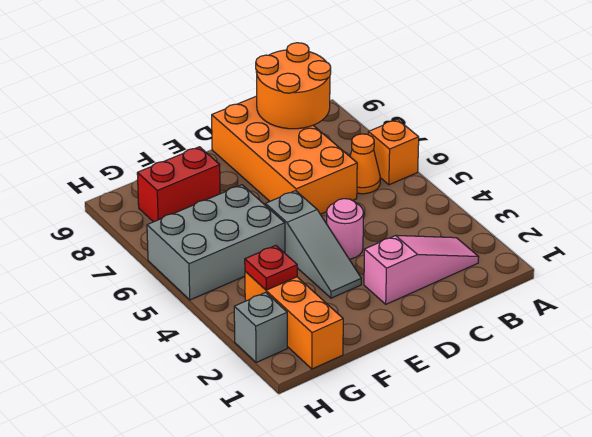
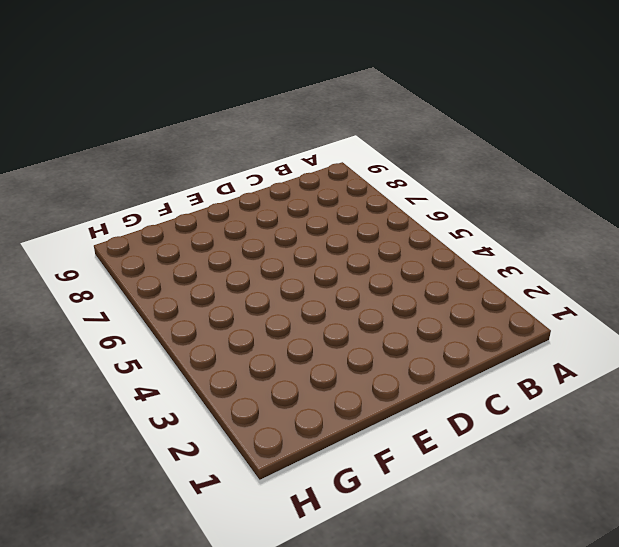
none -> orange 1x1 brick [368,119,419,185]
none -> pink 1x3 slope [364,235,479,304]
none -> orange 1x1 cone [350,134,380,194]

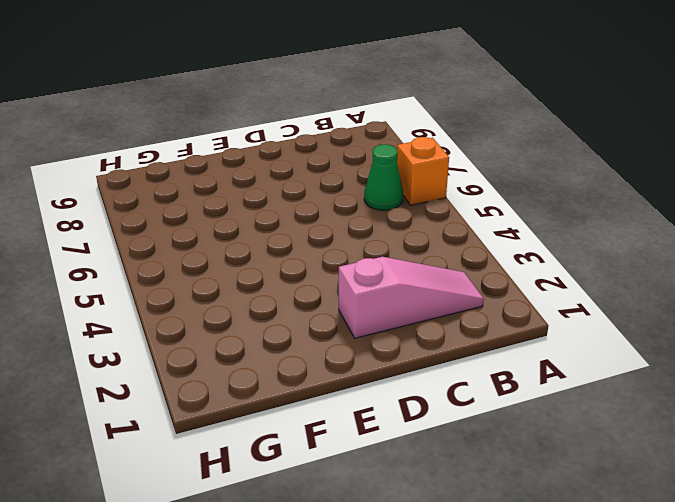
green 1x1 cone [364,144,403,210] -> orange 1x1 cone [350,134,380,194]
none -> orange 2x4 brick [212,96,357,214]
none -> pink 1x1 round brick [327,199,364,259]
none -> grey 1x3 slope [265,191,361,298]

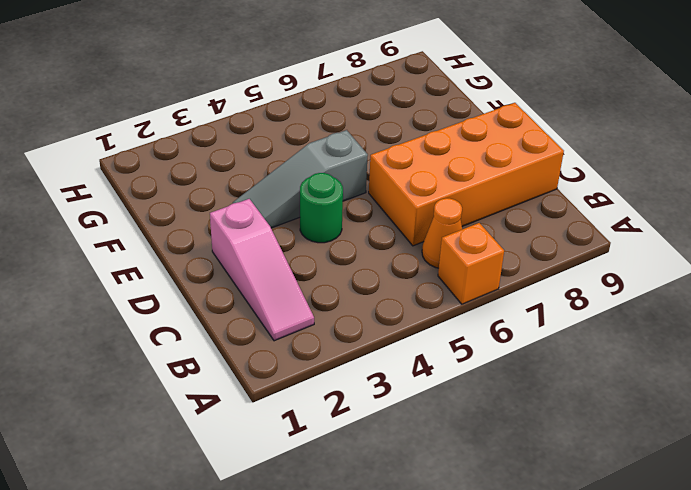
green 1x1 round brick [300,173,343,243] -> pink 1x1 round brick [327,199,364,259]
none -> grey 2x3 brick [147,185,285,300]
none -> red 1x2 brick [137,147,220,222]
none -> orange 1x3 brick [245,271,343,369]

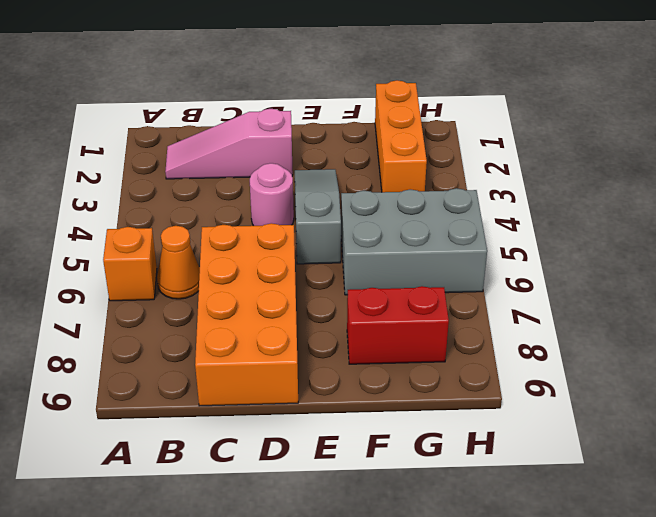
none -> grey 1x1 brick [234,292,287,363]
none -> orange 2x2 round brick [256,43,331,129]
none -> red 1x1 plate [245,245,297,290]

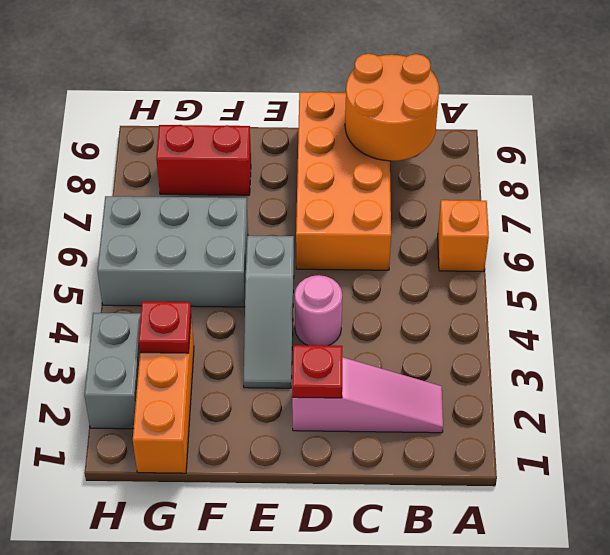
red 1x1 plate [292,345,342,398] -> none
grey 1x2 brick [84,313,141,429] -> grey 1x1 brick [234,292,287,363]
none -> orange 1x1 cone [350,134,380,194]

